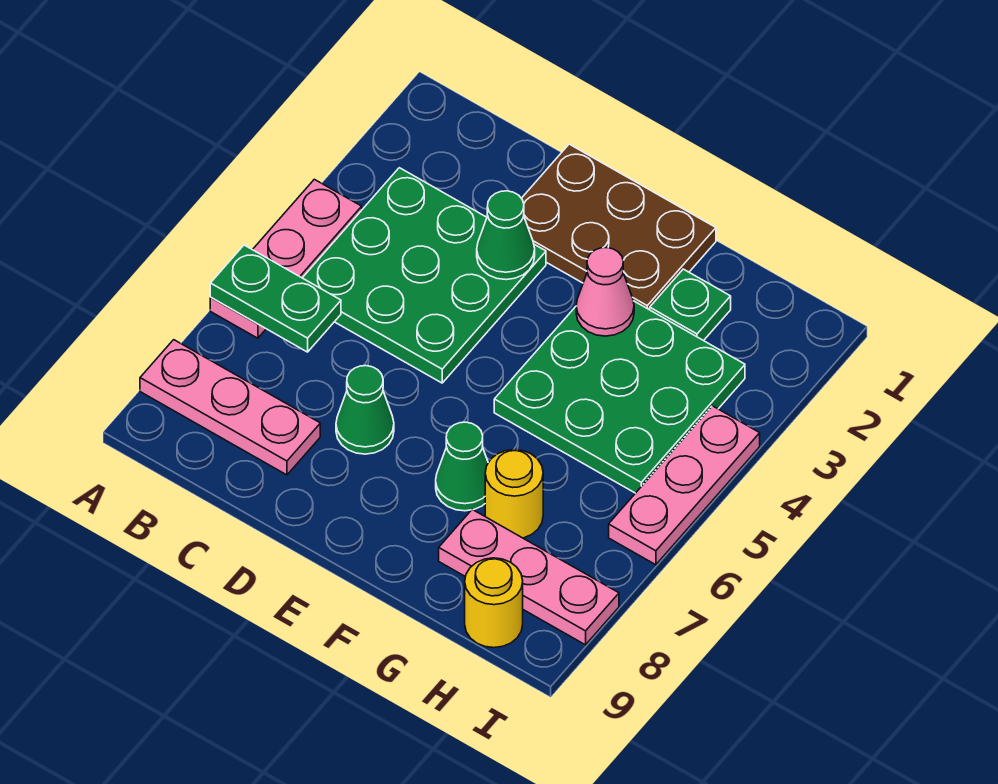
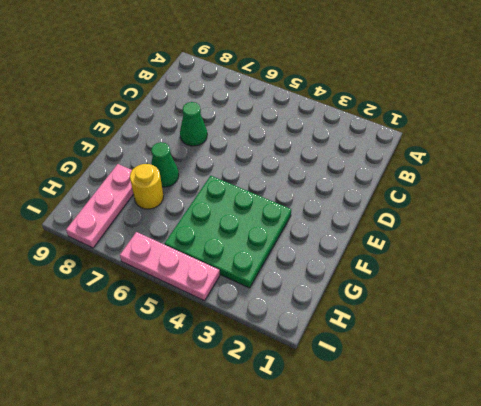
none -> pink 1x3 plate [210,179,362,338]
none -> pink 1x3 plate [140,340,320,475]
none -> green 3x3 plate [303,168,546,383]

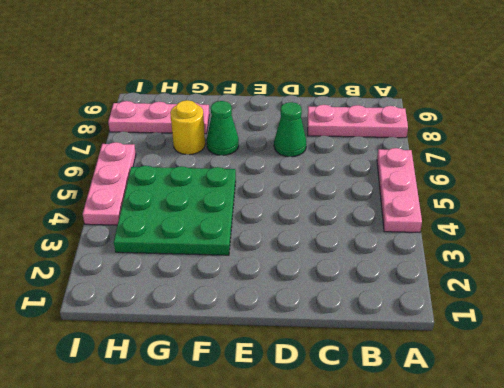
none -> green 3x3 plate [303,168,546,383]
none -> brown 2x3 plate [521,144,716,310]
none -> green 1x1 plate [650,269,731,341]

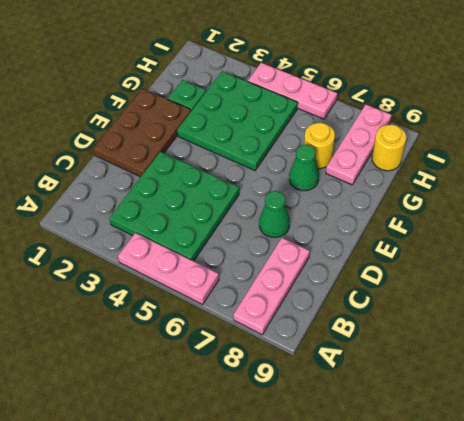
none -> green 1x2 plate [210,245,341,352]
none -> green 1x1 cone [477,191,535,280]
none -> pink 1x1 cone [576,248,634,336]

